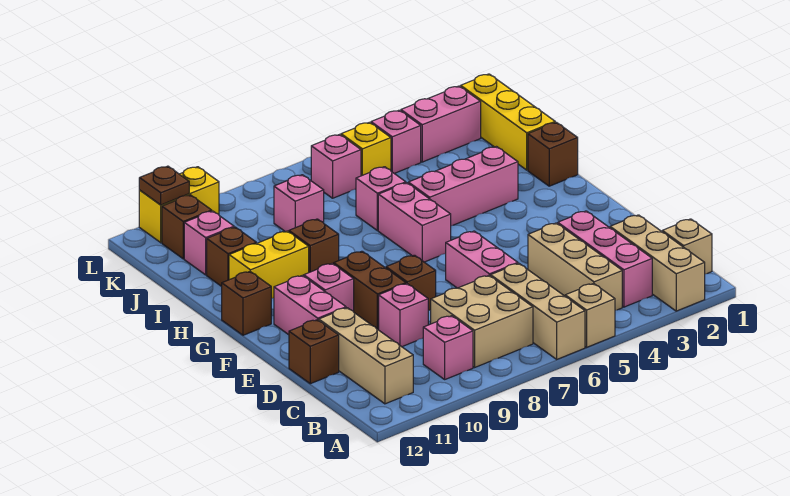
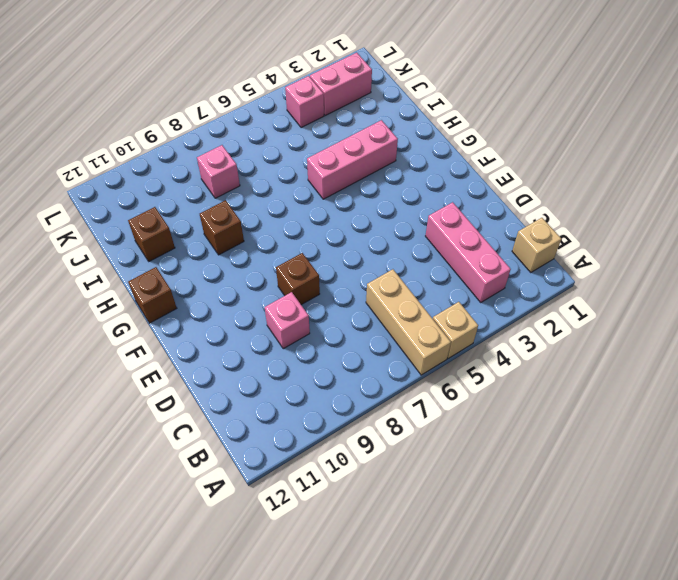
none -> tan 1x3 brick [610,215,705,311]
none -> tan 1x3 brick [528,223,622,310]
none -> tan 2x2 brick [431,276,533,367]
none -> pink 1x1 brick [423,316,473,379]

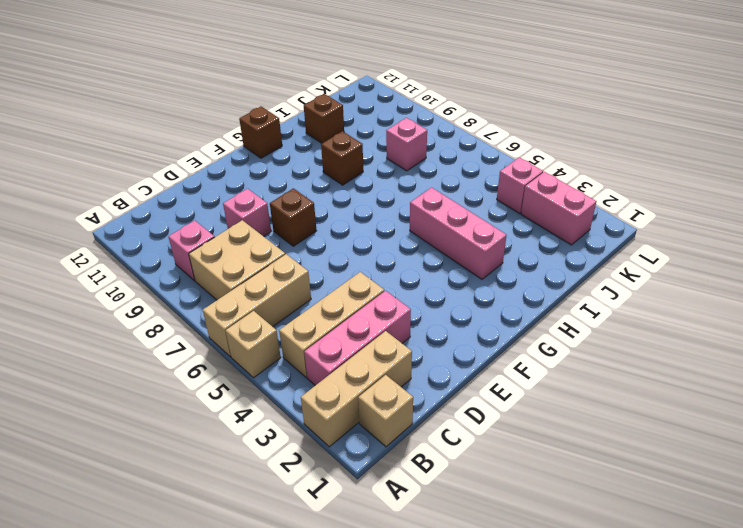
none -> tan 1x3 brick [319,308,413,404]
none -> pink 1x2 brick [446,231,518,288]
none -> brown 1x1 brick [289,320,339,384]
none -> brown 1x2 brick [334,251,406,330]

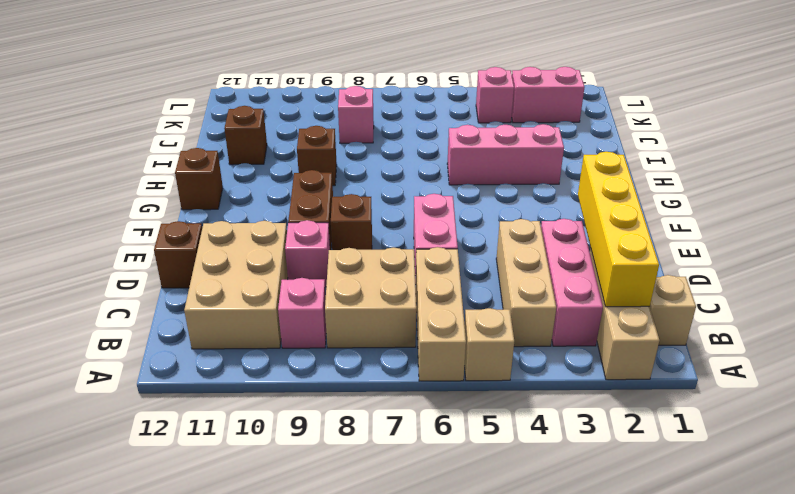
yellow 1x4 brick [578,152,659,307] -> none
tan 2x3 brick [184,221,288,349] -> tan 1x3 brick [319,308,413,404]
none -> pink 1x2 brick [274,275,346,335]
none -> pink 1x1 brick [304,263,354,312]
none -> pink 1x2 brick [378,183,451,262]
none -> brown 1x1 brick [528,122,578,186]

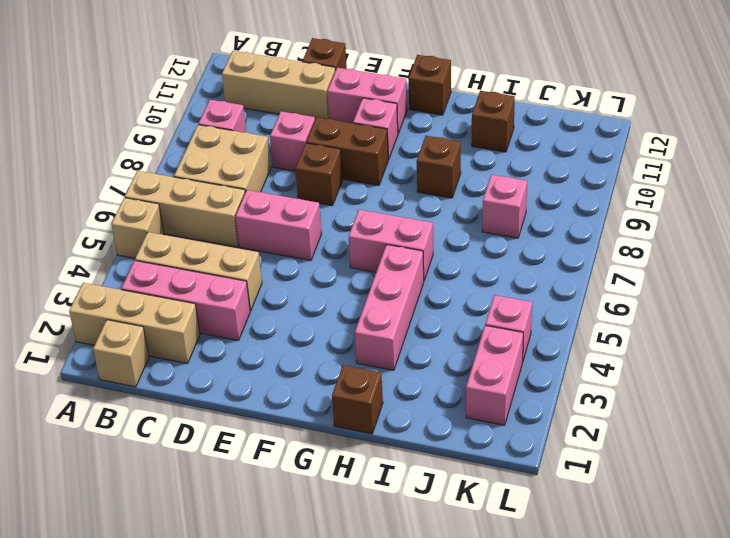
none -> yellow 1x2 brick [229,231,309,298]
none -> yellow 1x3 brick [461,74,555,170]
none -> pink 1x1 brick [356,167,406,231]
none -> pink 1x1 brick [184,211,234,275]

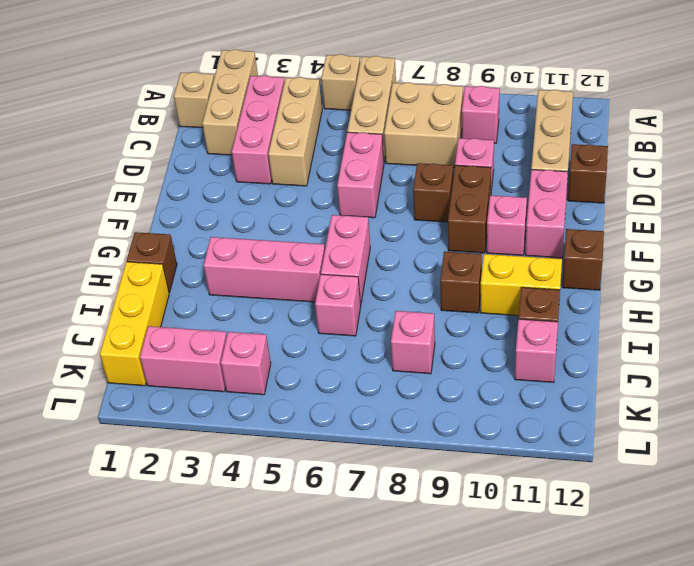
none -> yellow 1x1 brick [341,122,391,176]
none -> pink 1x1 brick [311,134,361,198]
none -> brown 1x1 brick [162,195,212,259]
none -> yellow 1x2 brick [139,167,219,243]

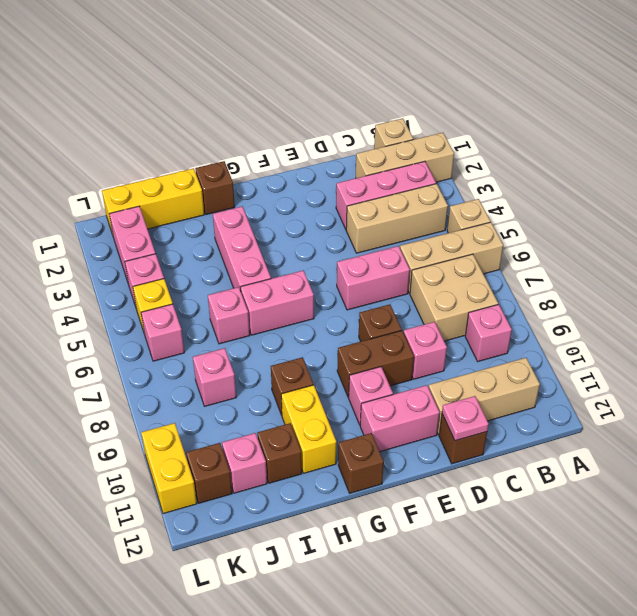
pink 1x1 plate [442,396,489,441] -> none
none -> brown 1x1 plate [139,166,189,205]

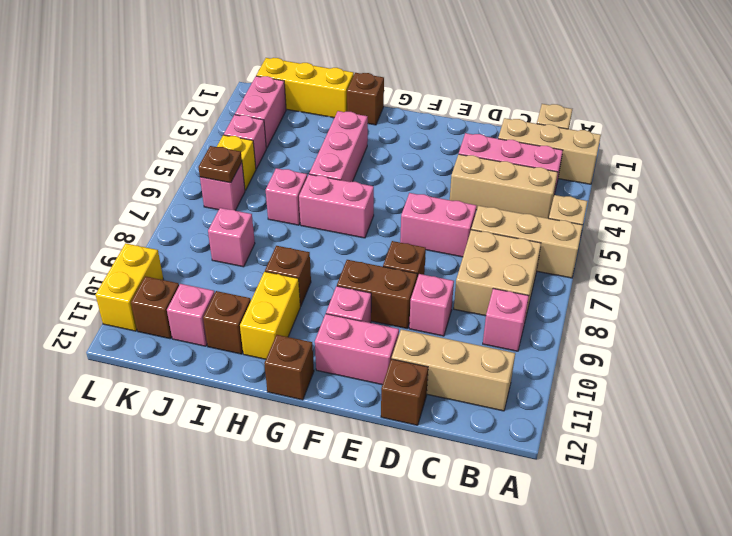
brown 1x1 plate [198,146,242,183] -> brown 1x1 plate moved to [139,166,189,205]

